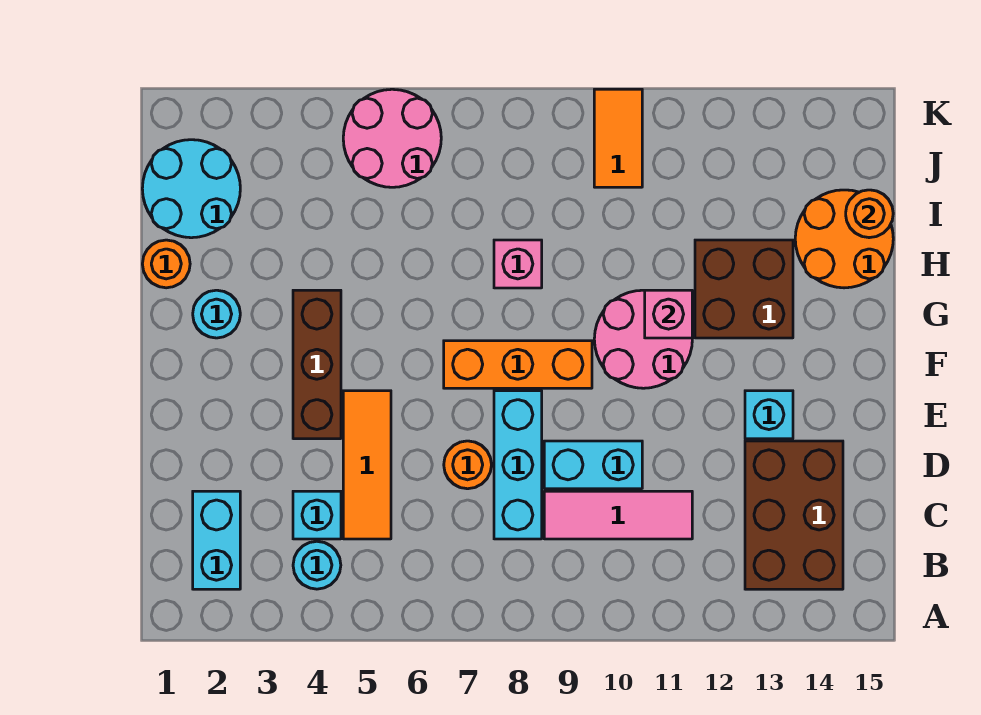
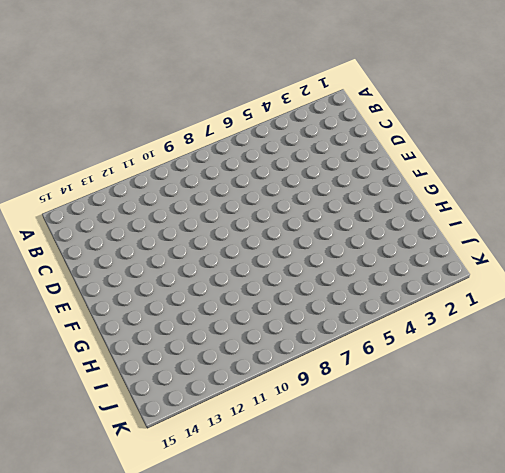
none -> cyan 1x2 brick [193,491,240,589]
none -> cyan 1x1 round brick [293,541,341,589]
none -> brown 2x3 brick [745,441,843,589]

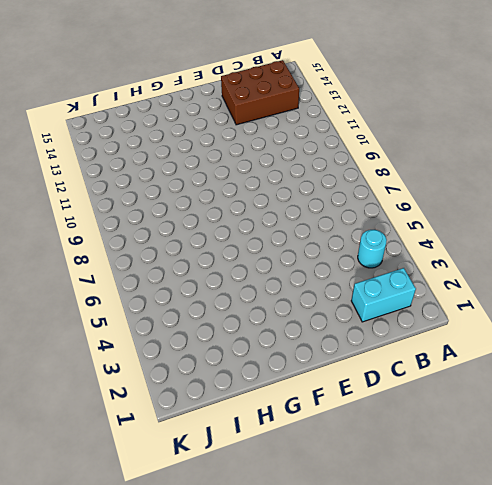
none -> cyan 1x1 brick [293,491,341,539]
none -> orange 1x3 tile [343,391,391,539]
none -> cyan 1x3 brick [494,391,542,539]

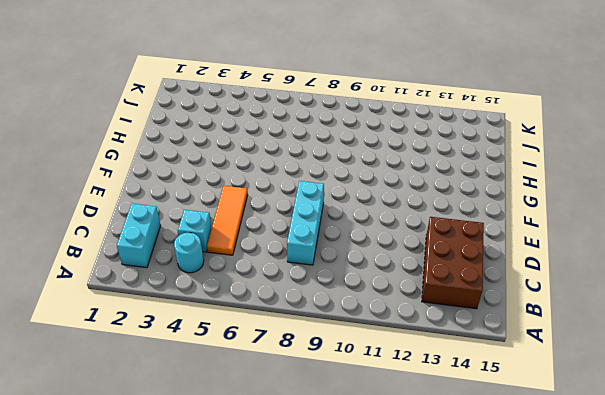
none -> pink 1x3 tile [544,491,692,539]
none -> orange 1x1 round brick [444,441,491,489]
none -> cyan 1x2 brick [544,441,642,489]

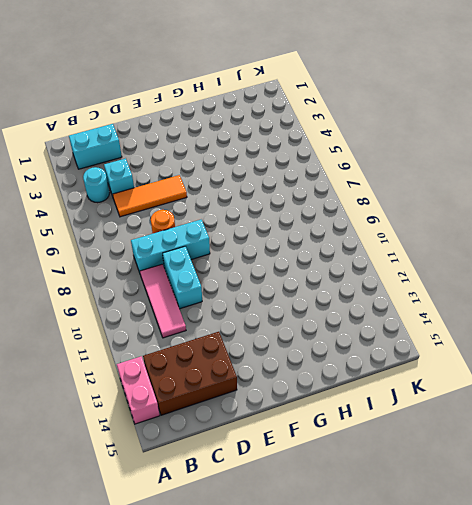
pink 1x2 brick [117,356,160,424] -> none
none -> brown 1x3 brick [293,290,341,439]
none -> cyan 1x1 brick [745,391,793,439]
none -> orange 1x3 brick [444,341,592,388]

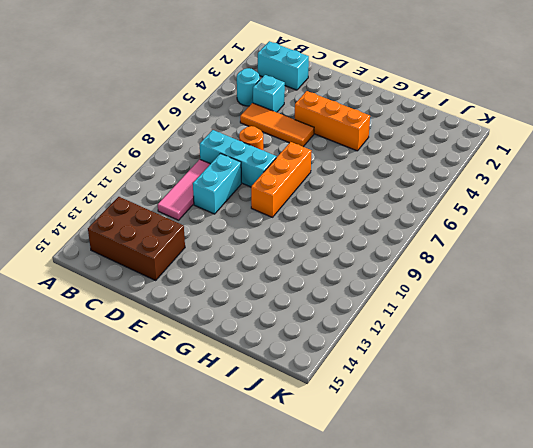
orange 1x3 brick [295,91,370,151] -> brown 1x3 brick [293,290,341,439]
none -> cyan 1x1 brick [745,391,793,439]
none -> pink 2x2 round brick [594,290,692,388]
none -> cyan 1x1 round brick [193,290,240,338]

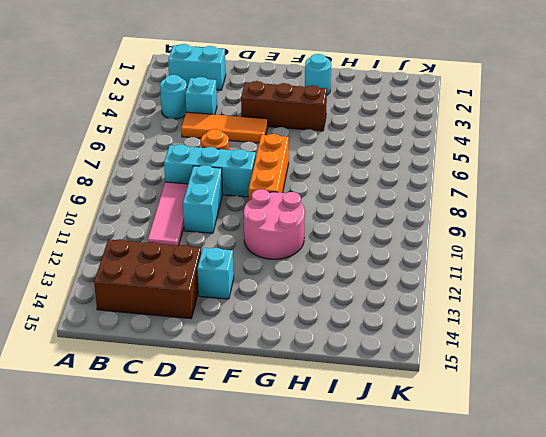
none -> brown 2x2 brick [695,240,793,338]
none -> orange 1x1 round brick [142,240,190,288]
none -> pink 1x1 brick [494,240,542,288]

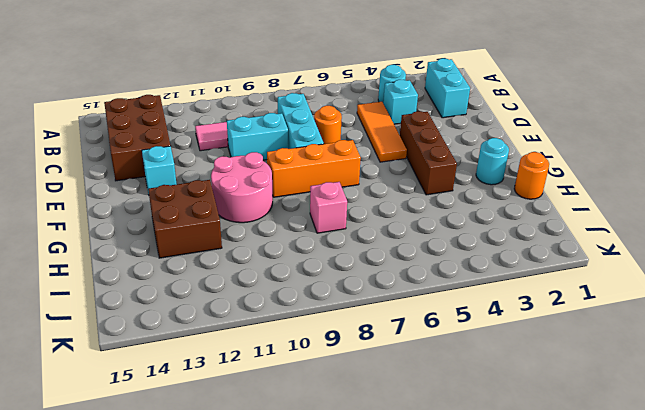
none -> orange 2x2 round brick [795,190,893,288]
none -> cyan 2x2 round brick [142,140,240,238]
none -> pink 2x2 round brick [343,89,441,187]

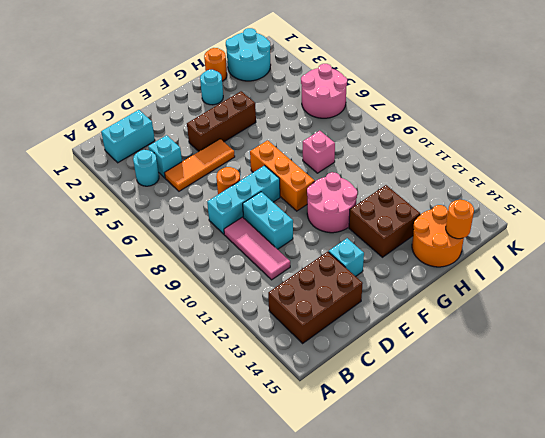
none -> orange 1x2 tile [594,89,642,187]
none -> pink 1x1 brick [645,290,692,338]

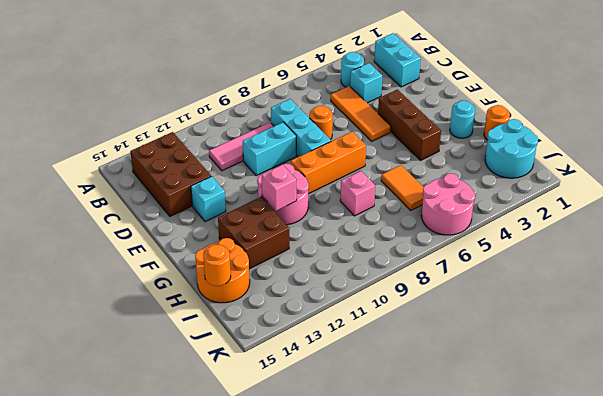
orange 1x2 tile [381,165,424,210] -> orange 1x2 tile moved to [594,89,642,187]

